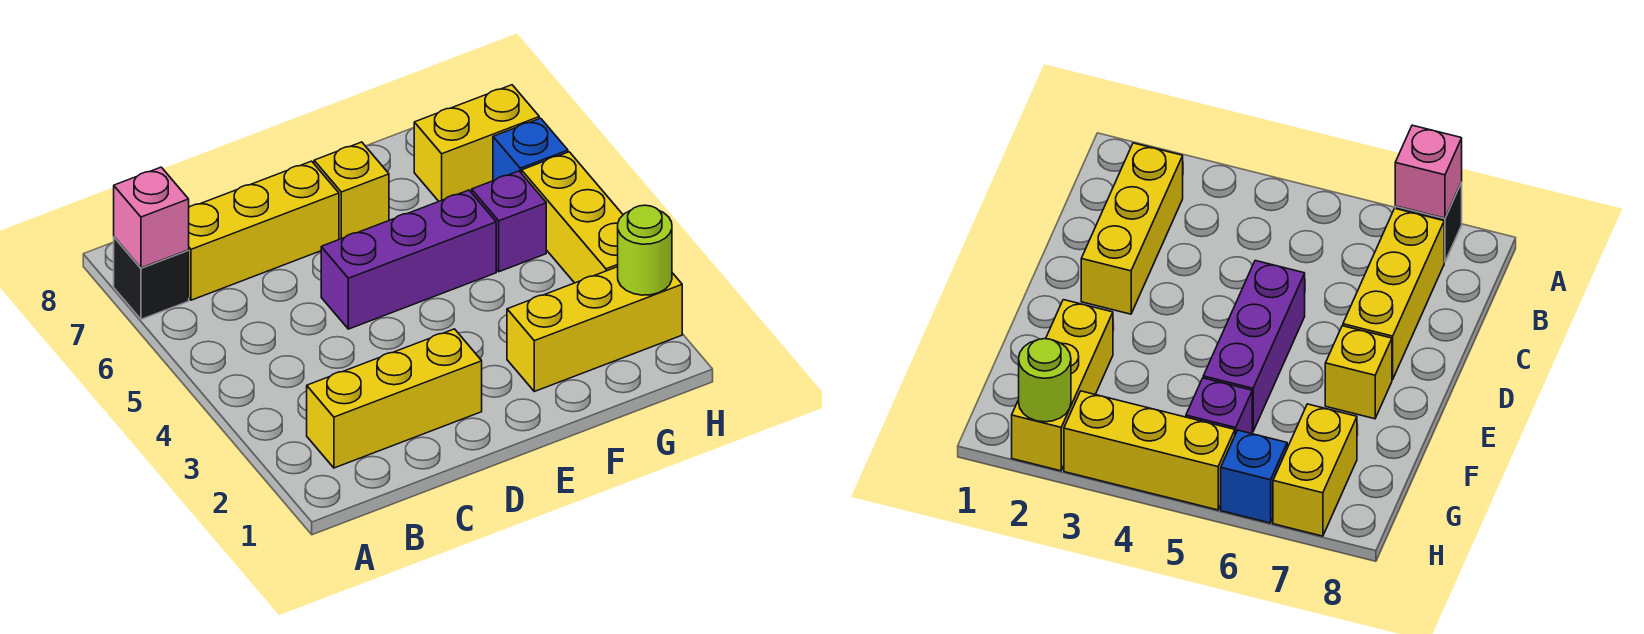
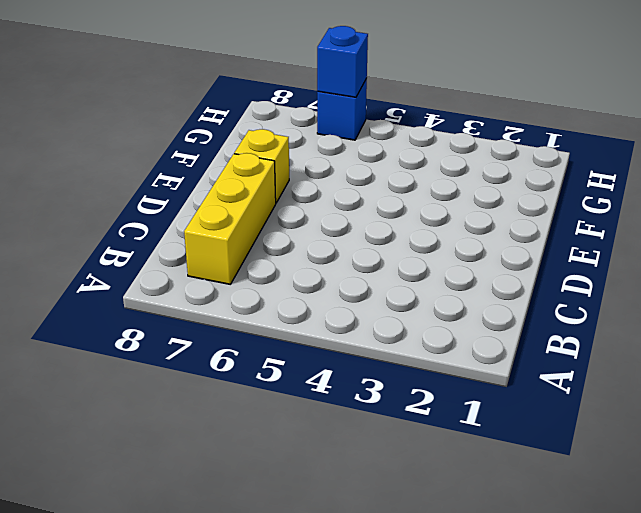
blue 1x1 brick [317,26,368,97] -> none
none -> black 1x1 brick [113,237,189,319]
none -> yellow 1x3 brick [307,329,482,468]
none -> purple 1x3 brick [321,190,496,329]

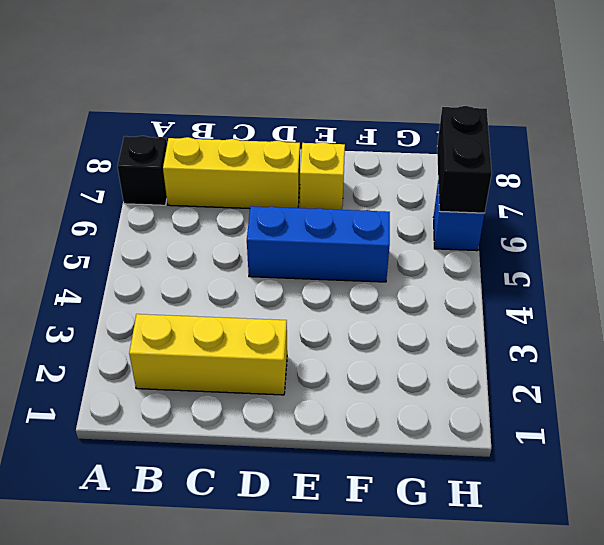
blue 1x3 brick [247,206,390,282] -> purple 1x3 brick [321,190,496,329]
black 1x2 brick [437,106,492,213] -> none
none -> yellow 1x3 brick [507,267,682,391]
none -> purple 1x1 brick [472,171,546,272]
none -> yellow 1x2 brick [414,85,539,201]

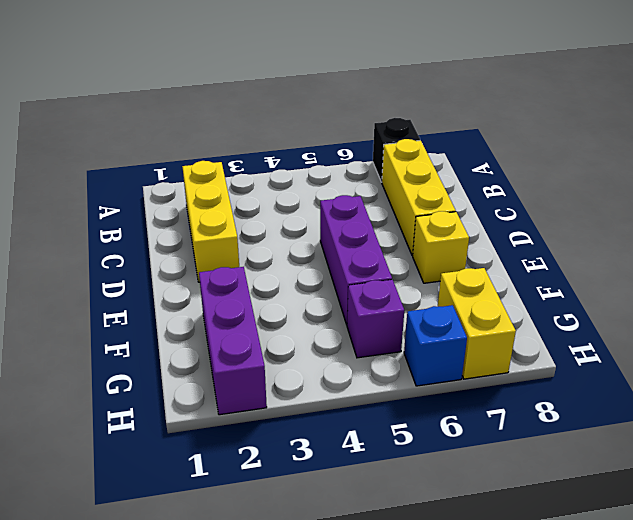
purple 1x3 brick [199,267,267,415] -> yellow 1x3 brick [507,267,682,391]
none -> yellow 1x3 brick [522,152,623,283]
none -> pink 1x1 brick [114,167,189,268]
none -> lime 1x1 round brick [618,205,672,295]

